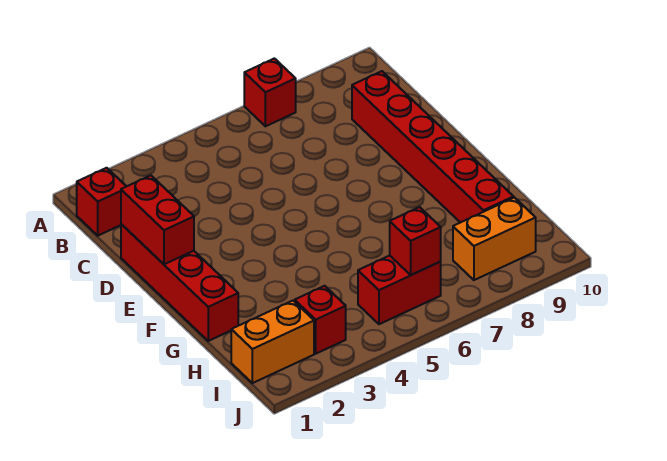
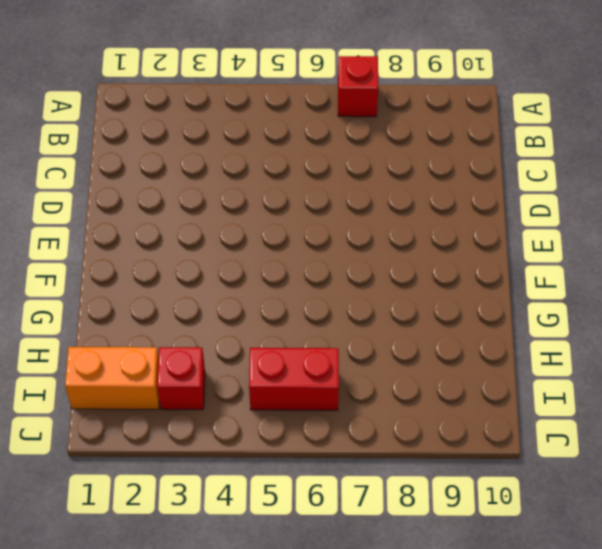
none -> red 1x1 brick [77,168,126,236]
none -> red 1x6 brick [352,71,514,223]

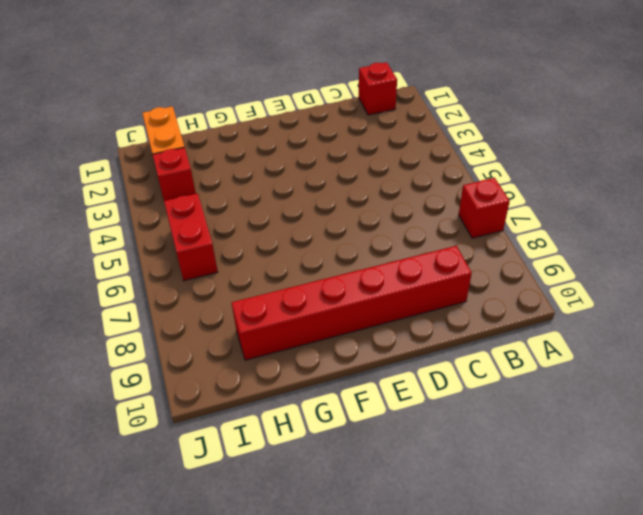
none -> red 1x4 brick [121,224,238,341]
none -> orange 1x2 brick [453,198,536,280]

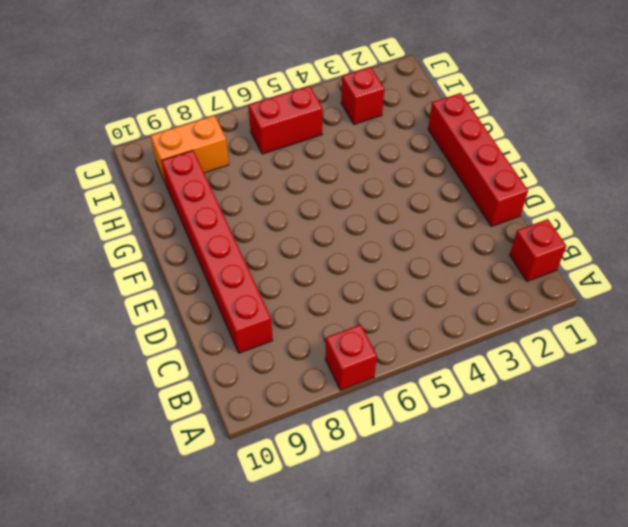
none -> orange 1x2 brick [231,301,314,383]
none -> red 1x2 brick [121,175,194,264]

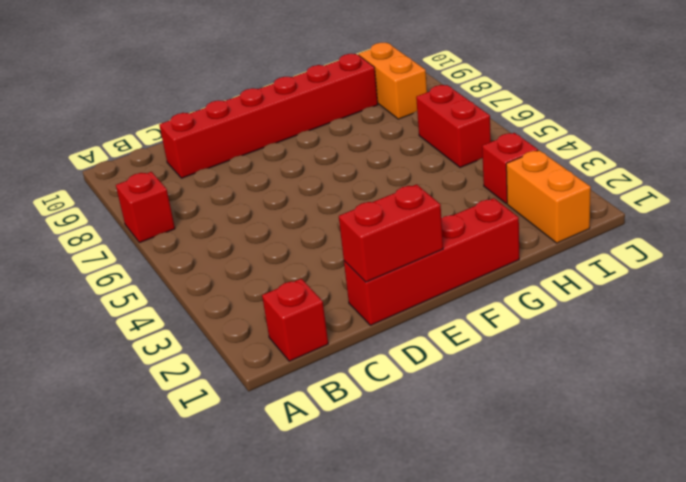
none -> red 1x1 brick [390,207,441,275]

